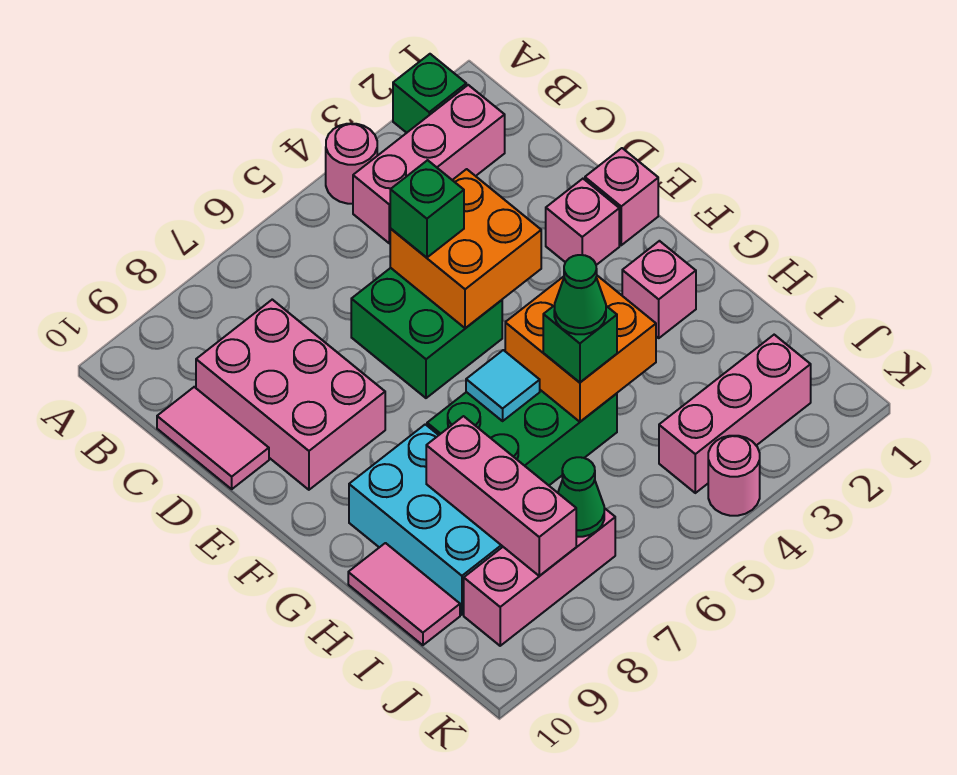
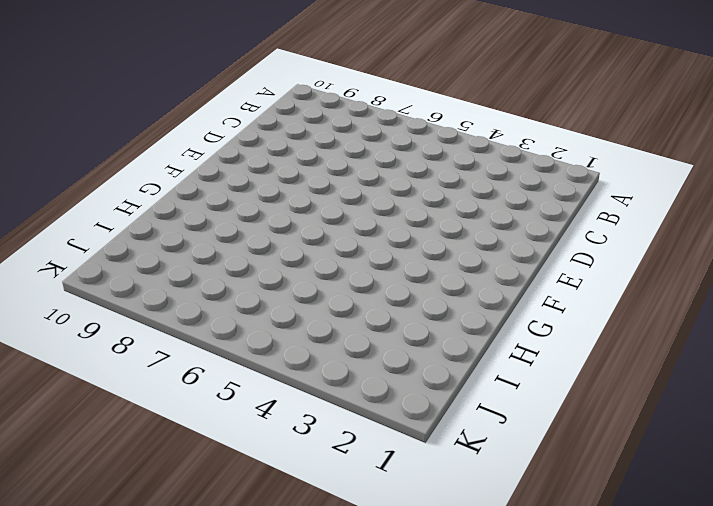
none -> green 1x1 brick [393,54,466,133]
none -> pink 1x1 round brick [326,124,377,204]
none -> pink 1x3 brick [353,85,505,243]

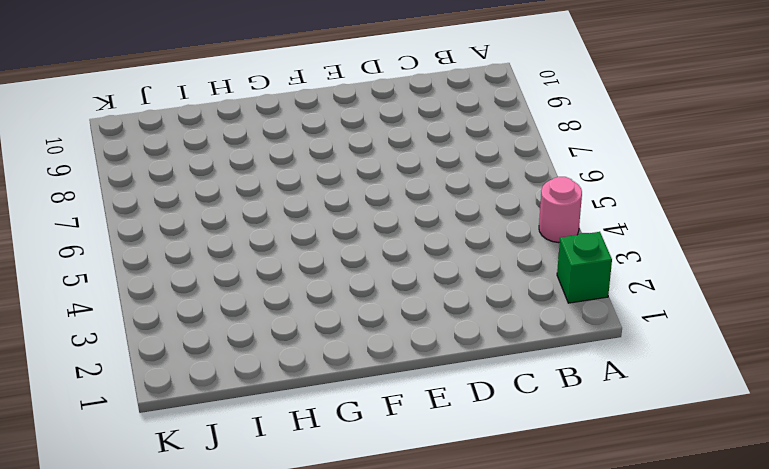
none -> pink 1x3 brick [353,85,505,243]
none -> pink 2x3 brick [196,300,385,490]
none -> pink 1x2 tile [157,387,269,489]

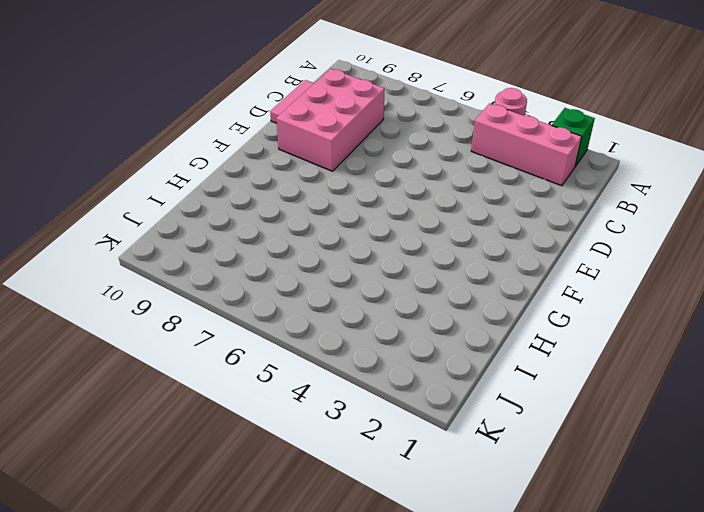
none -> green 2x2 brick [351,268,502,398]
none -> pink 1x1 brick [585,148,658,245]
none -> pink 1x1 brick [546,179,619,265]

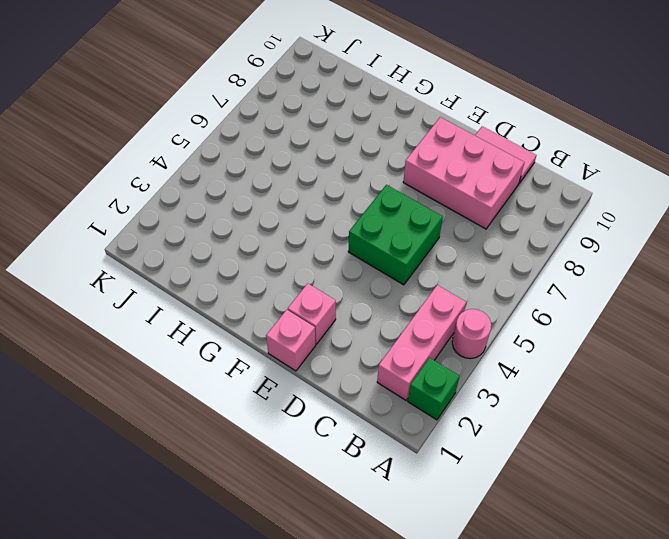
none -> pink 1x1 brick [622,241,696,338]
none -> green 2x3 brick [427,390,617,485]
none -> cyan 2x3 brick [349,424,503,615]

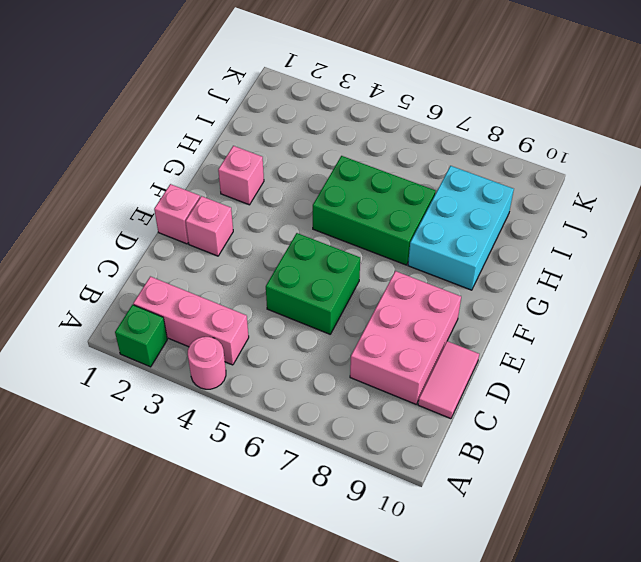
none -> pink 1x2 tile [348,543,460,645]
none -> pink 1x3 brick [659,335,811,493]
none -> pink 1x3 brick [464,508,615,646]

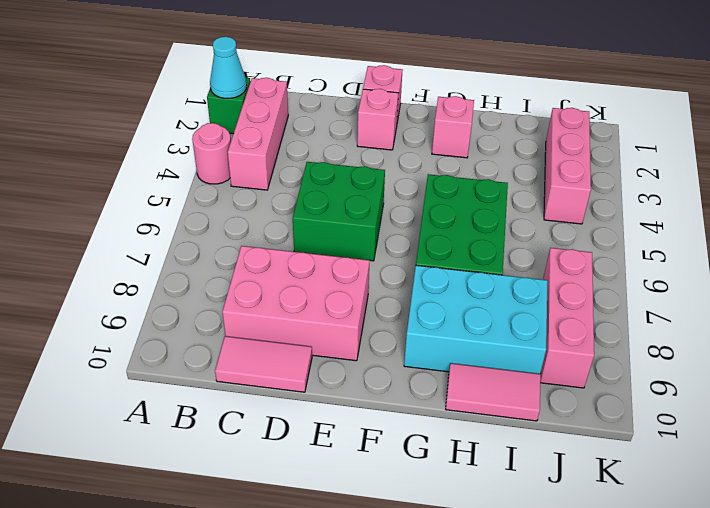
cyan 1x1 cone [210,37,247,98] -> none
none -> pink 1x1 round brick [708,436,760,516]
none -> orange 2x2 brick [390,169,541,328]
none -> orange 2x2 brick [505,276,656,422]

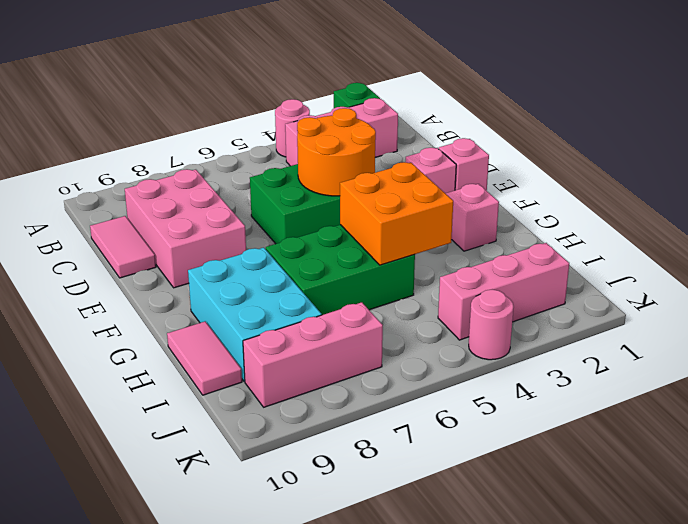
orange 2x2 round brick [297,108,376,196] -> orange 2x2 brick [390,169,541,328]
none -> cyan 1x1 tile [466,350,540,421]
none -> pink 1x3 brick [426,416,576,576]
none -> green 1x1 cone [558,457,604,537]

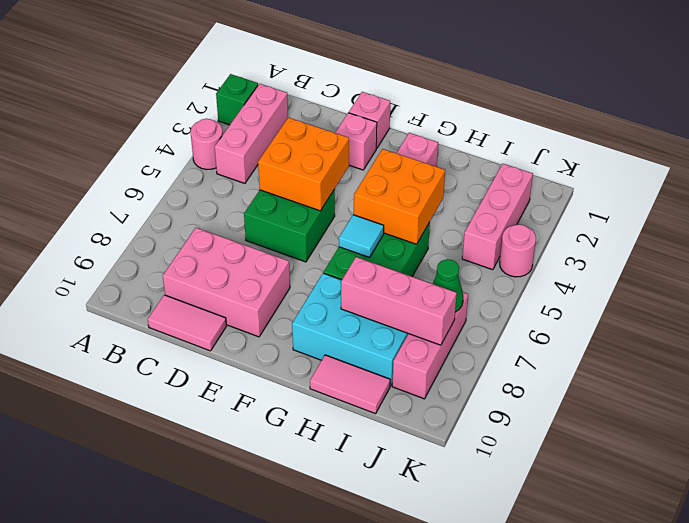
none -> green 1x1 brick [390,160,464,258]
none -> green 1x1 brick [543,305,617,382]
none -> green 1x1 cone [554,255,606,334]

